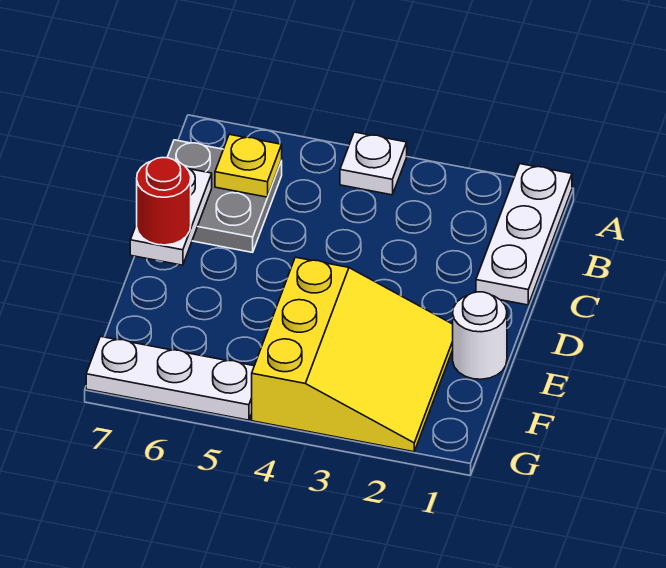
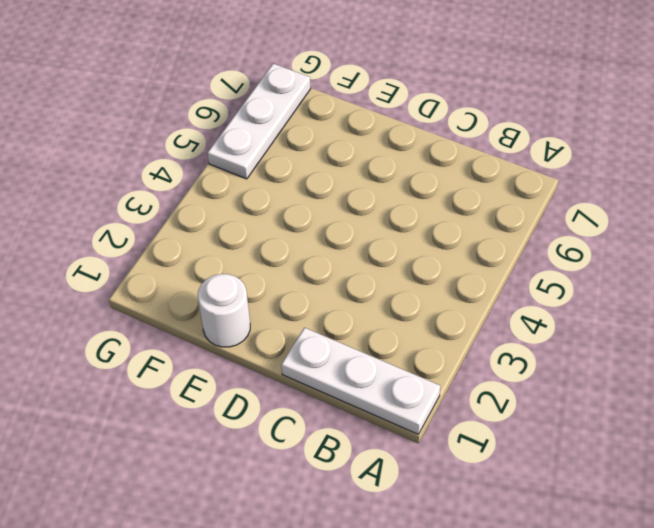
none -> white 1x1 plate [340,132,407,195]
none -> grey 2x2 plate [167,140,282,252]

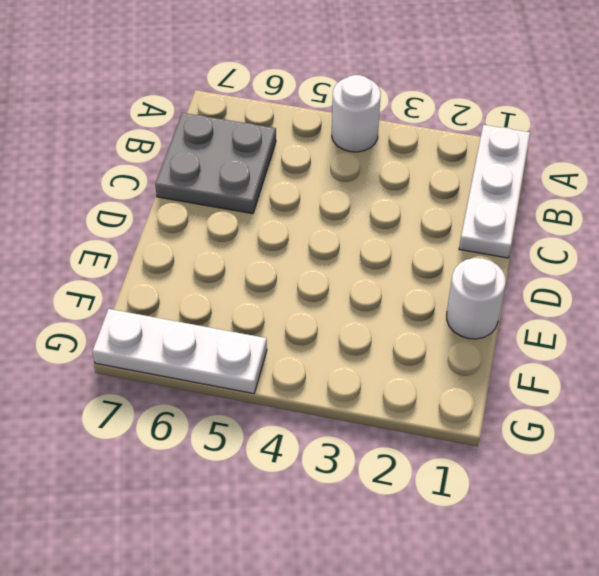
white 1x1 round brick [332,75,381,152] -> white 1x1 plate [340,132,407,195]
none -> yellow 3x3 slope [252,257,453,452]
none -> yellow 1x1 plate [215,134,282,197]

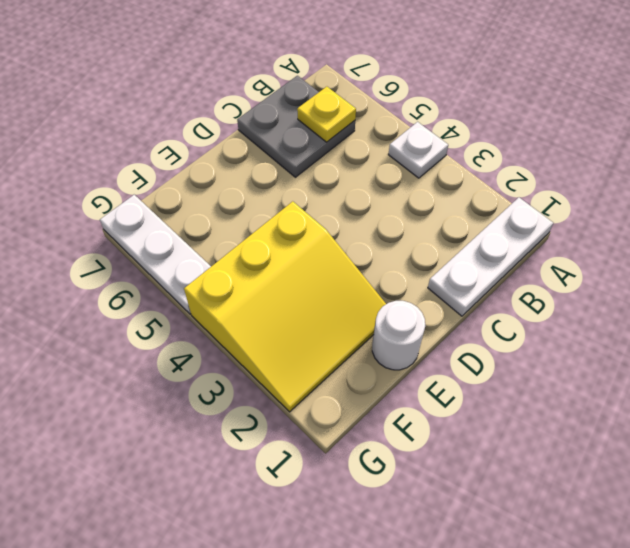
none -> white 1x2 plate [130,168,212,265]
none -> red 1x1 round brick [137,158,191,245]

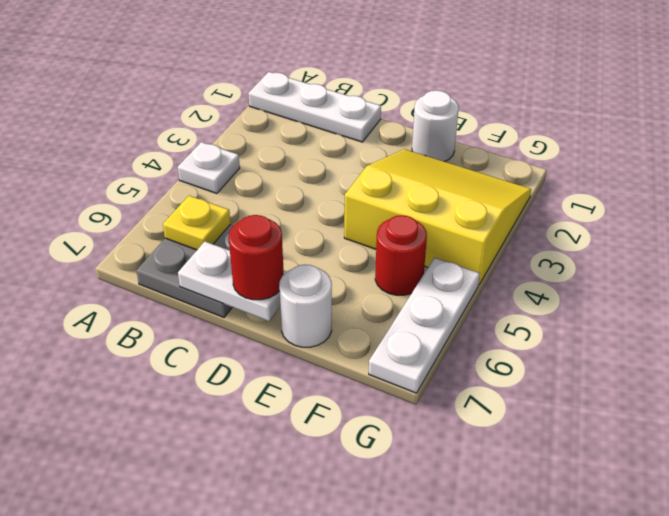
white 1x1 round brick [279,264,332,347] -> none
red 1x1 round brick [375,215,427,295] -> none

